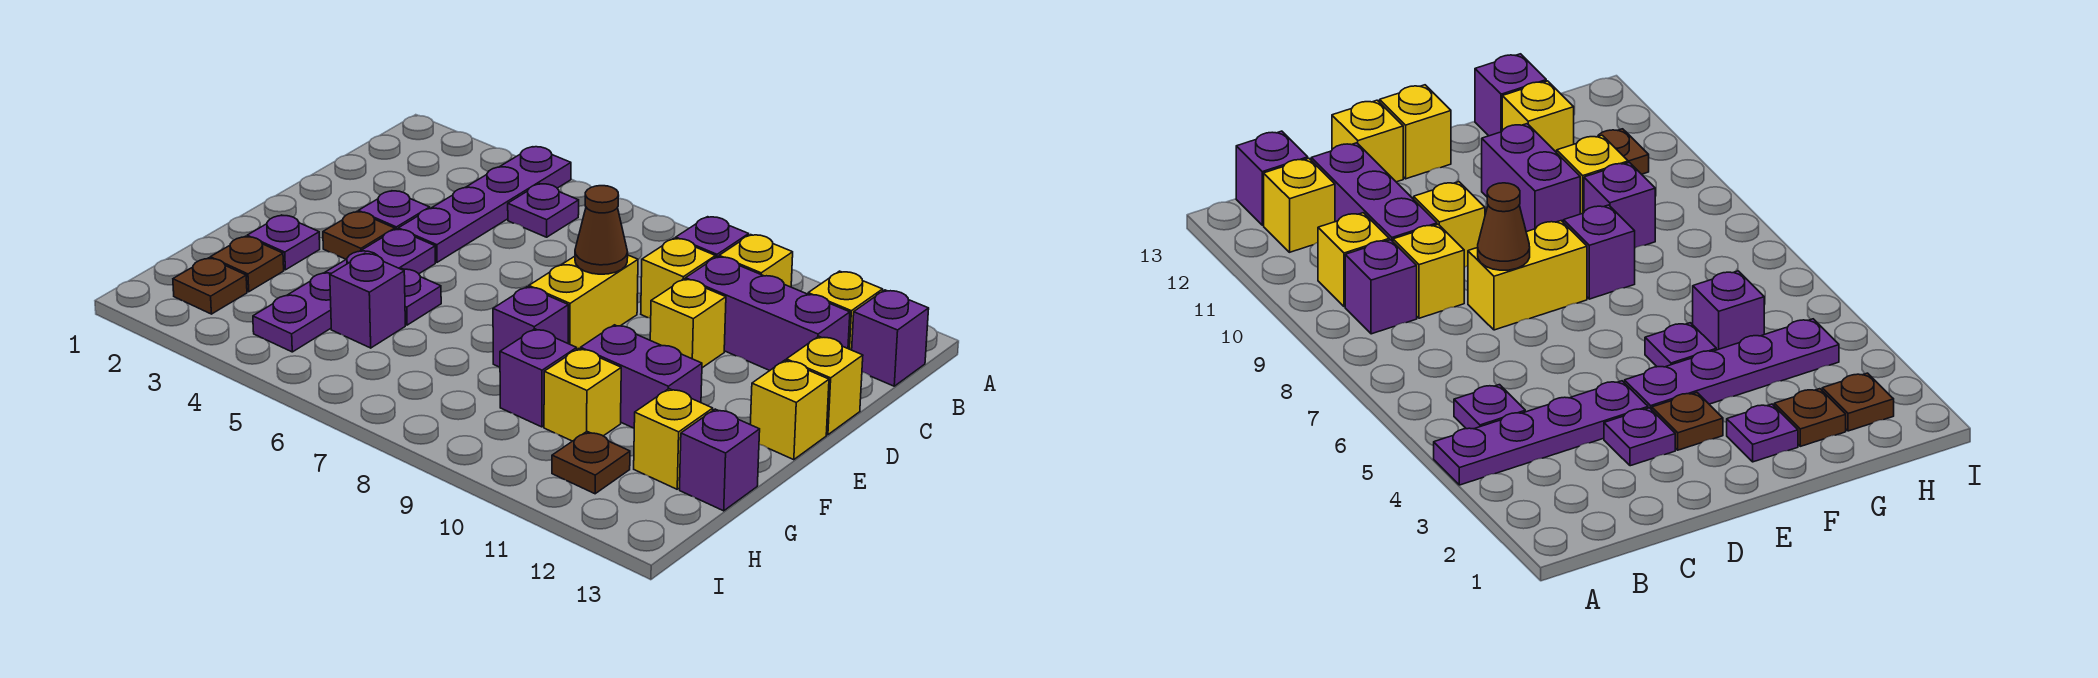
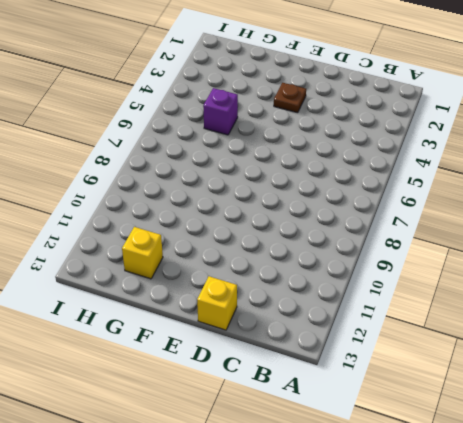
none -> purple 1x4 plate [398,147,571,262]
none -> purple 1x1 plate [508,184,579,237]
none -> purple 1x1 brick [676,217,749,258]

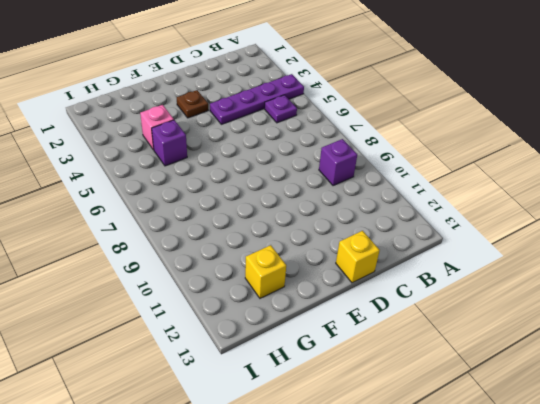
pink 1x1 brick [140,105,174,150] -> purple 1x4 plate [253,229,435,352]
none -> yellow 1x1 brick [719,235,793,287]
none -> yellow 1x1 brick [808,271,883,350]
none -> purple 1x1 brick [852,290,929,386]

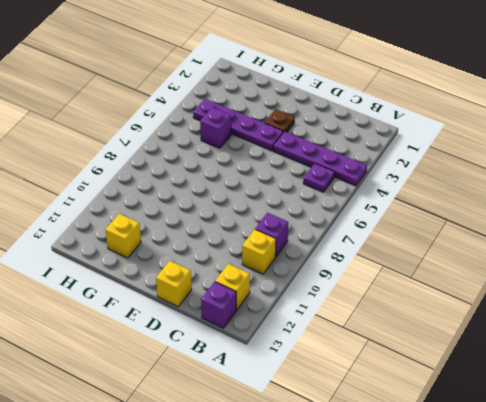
none -> yellow 1x1 brick [641,238,716,318]
none -> purple 1x3 brick [685,257,850,371]
none -> purple 1x1 plate [358,191,430,230]

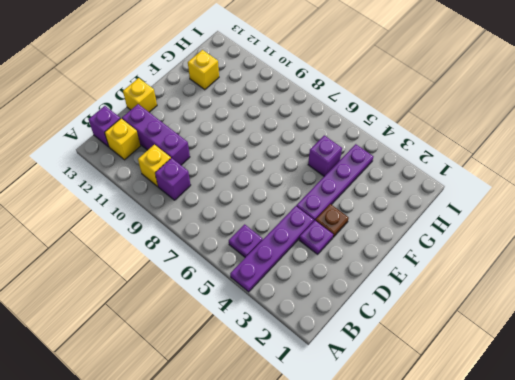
none -> yellow 1x1 brick [641,238,716,318]
none -> yellow 1x2 brick [529,255,638,349]
none -> yellow 1x1 brick [650,279,726,368]

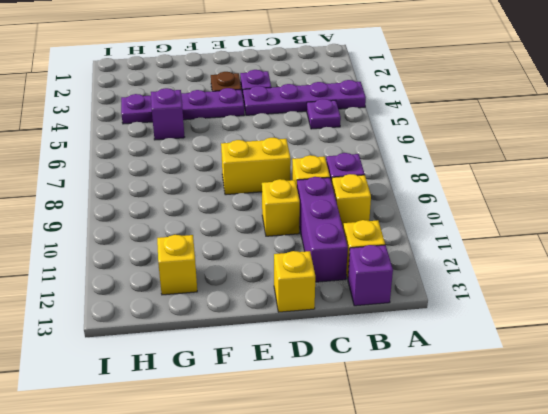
none -> yellow 1x1 brick [750,360,829,460]
none -> purple 1x1 plate [247,215,320,270]
none -> purple 1x1 plate [401,269,441,325]

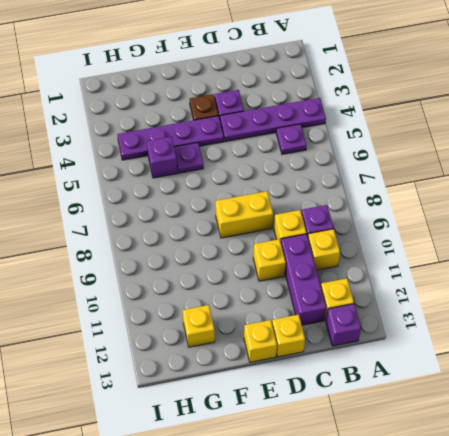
none -> purple 1x1 plate [247,215,320,270]
none -> purple 1x1 brick [493,287,568,367]
none -> purple 1x2 brick [581,325,702,428]

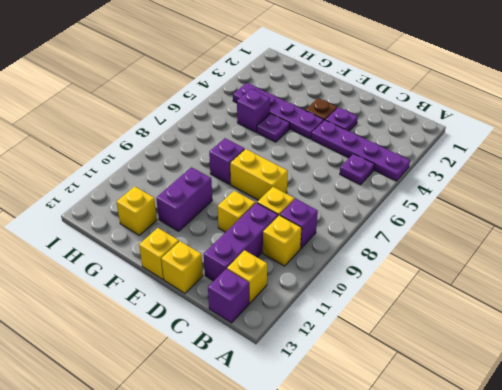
none -> purple 1x1 plate [247,215,320,270]
none -> brown 1x1 plate [210,236,284,292]
none -> purple 1x1 brick [500,329,577,427]

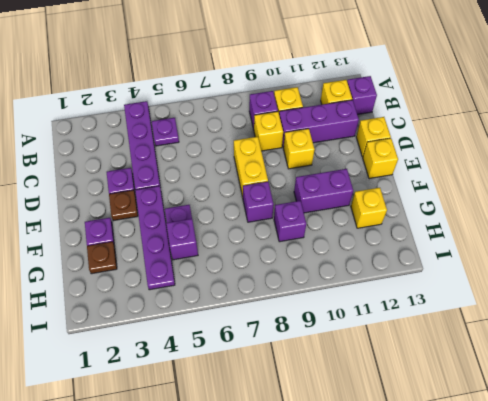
none -> yellow 1x1 brick [544,349,621,441]
none -> purple 1x1 brick [680,409,760,511]
none -> brown 1x1 plate [173,258,247,314]

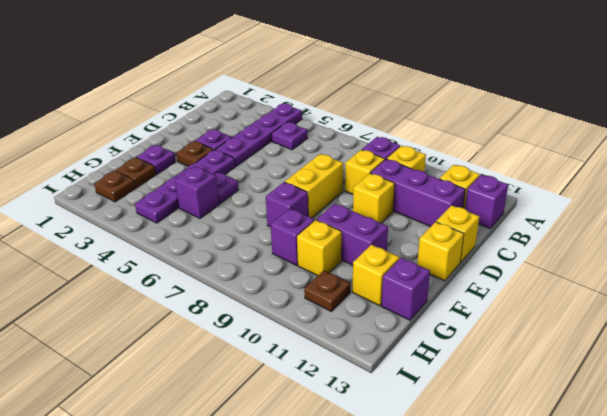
none -> brown 1x1 cone [575,186,628,274]

